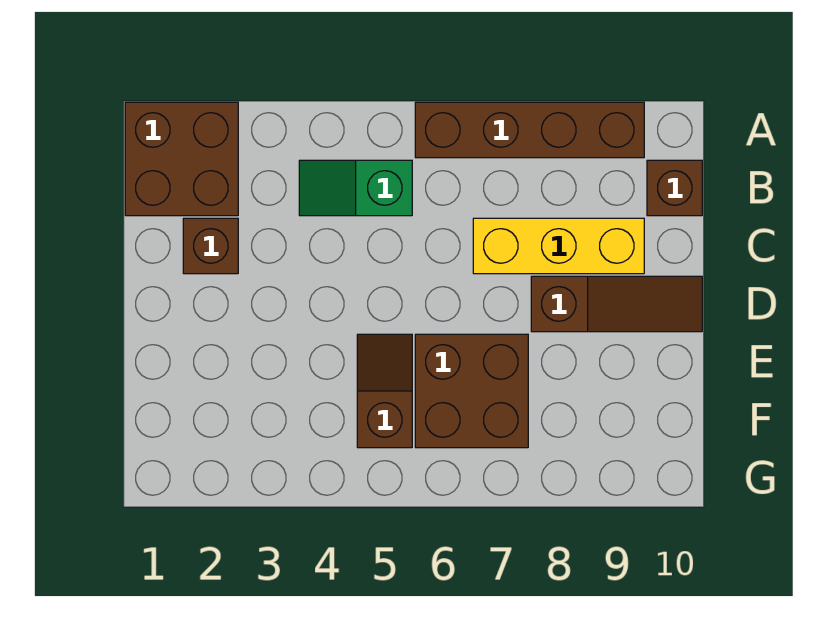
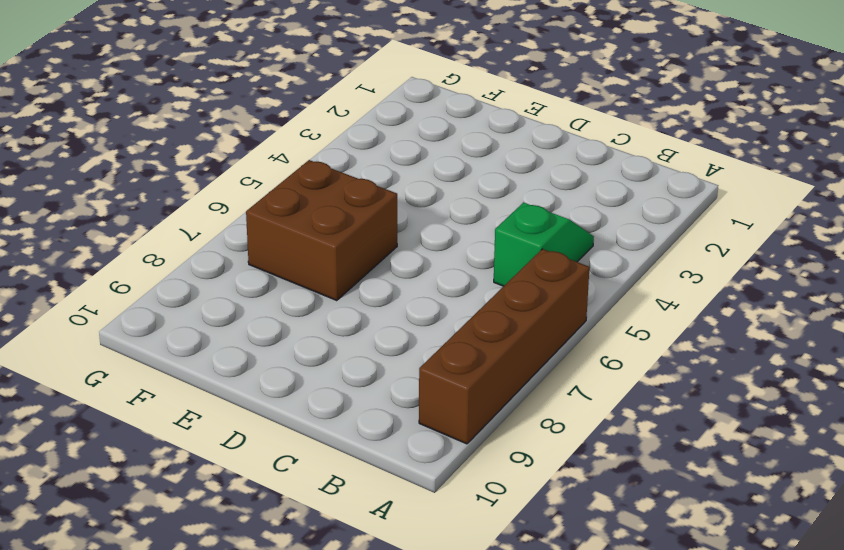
none -> brown 2x2 brick [125,102,238,216]
none -> brown 1x1 brick [647,160,702,216]

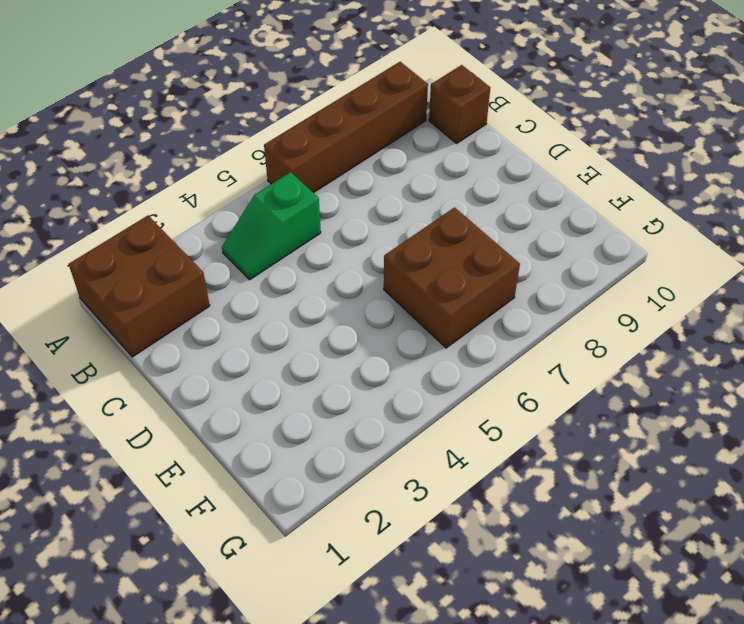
none -> brown 1x1 brick [183,218,238,274]
none -> yellow 1x3 brick [473,218,644,274]

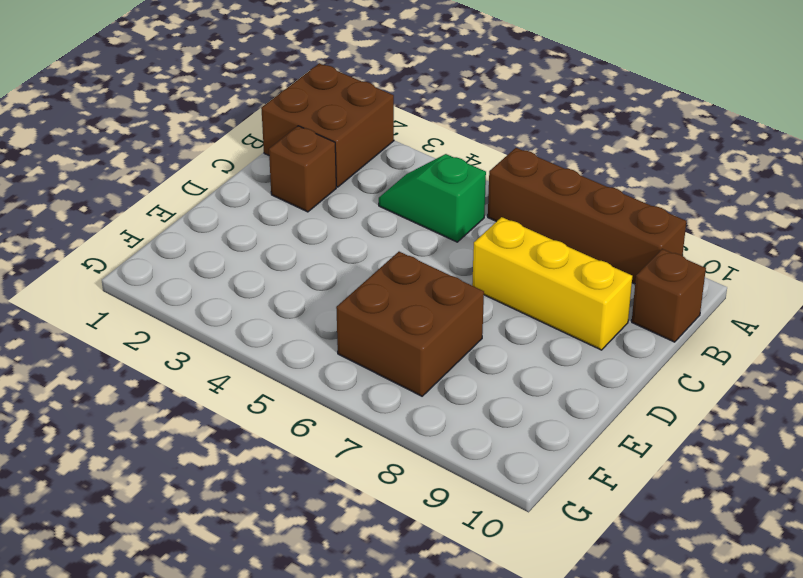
none -> brown 1x3 slope [531,276,702,332]
none -> brown 1x2 slope [357,334,412,448]

